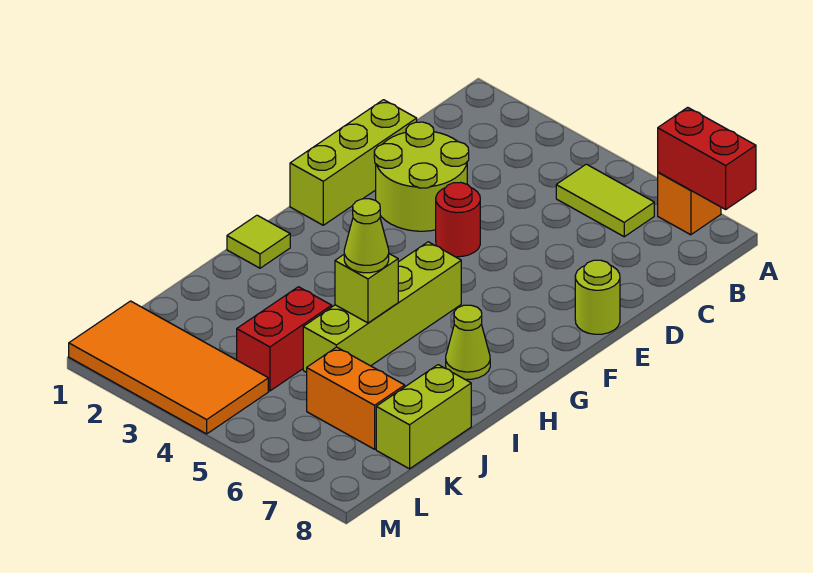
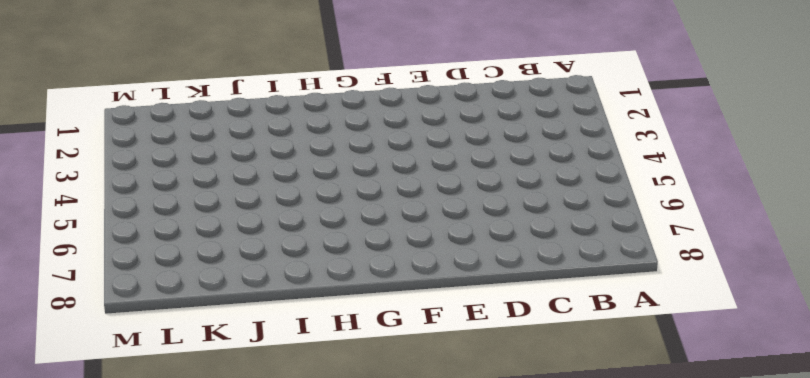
none -> orange 1x1 brick [658,172,721,235]
none -> lime 1x2 tile [556,164,654,237]
none -> lime 1x3 brick [290,100,417,225]

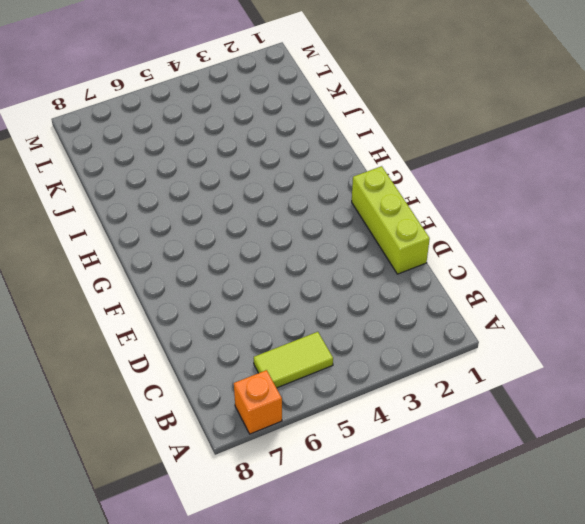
none -> lime 2x2 round brick [374,122,469,231]
none -> red 1x1 round brick [436,182,480,257]
none -> lime 1x1 round brick [575,260,620,334]

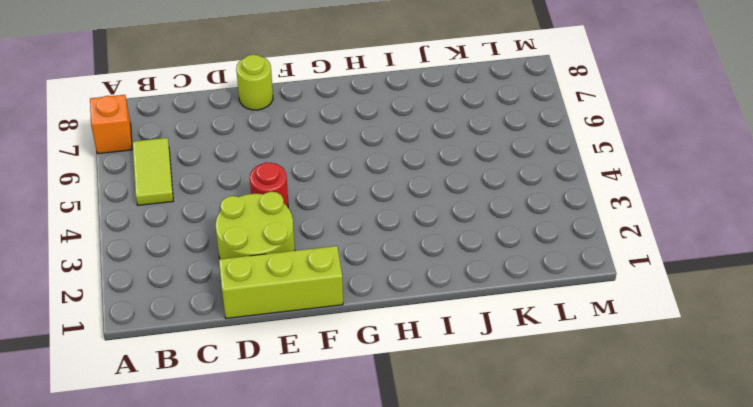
none -> lime 1x4 brick [303,242,461,372]
none -> lime 1x1 tile [227,215,290,268]
none -> lime 1x1 cone [446,305,490,379]

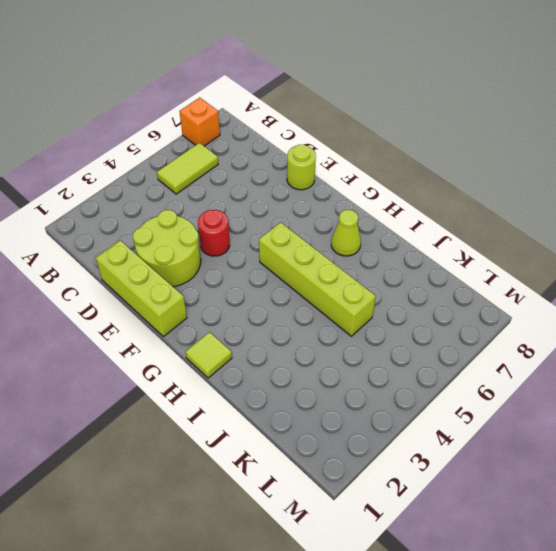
none -> red 1x2 brick [237,287,332,391]
none -> lime 1x2 brick [376,365,471,469]
none -> orange 1x2 brick [307,347,405,449]

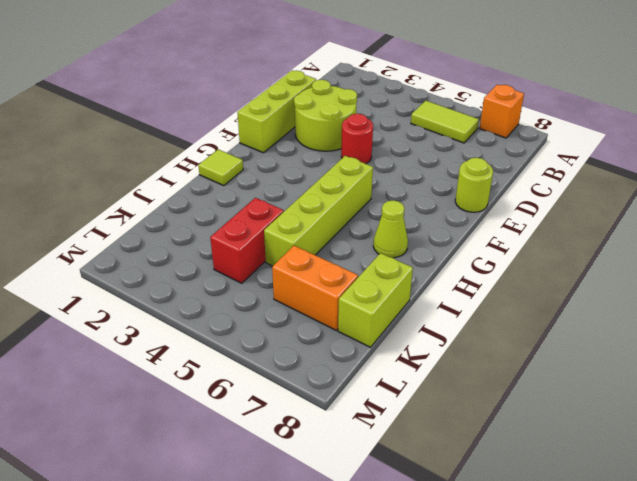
none -> orange 2x4 tile [69,301,268,434]
none -> red 1x2 brick [658,107,756,209]
none -> lime 1x1 brick [335,254,398,323]

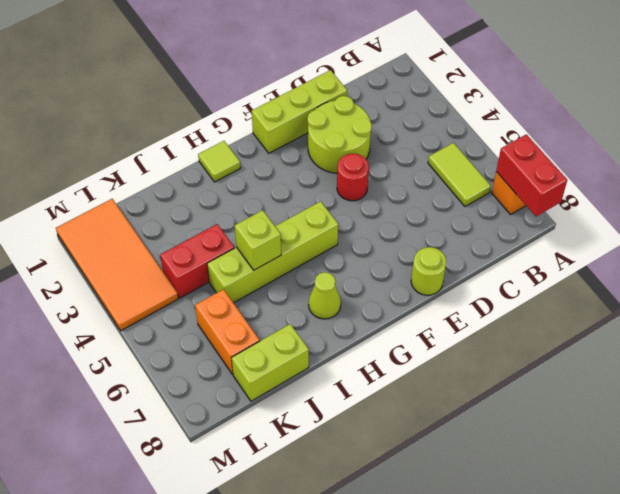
none -> lime 1x1 cone [344,199,389,273]

